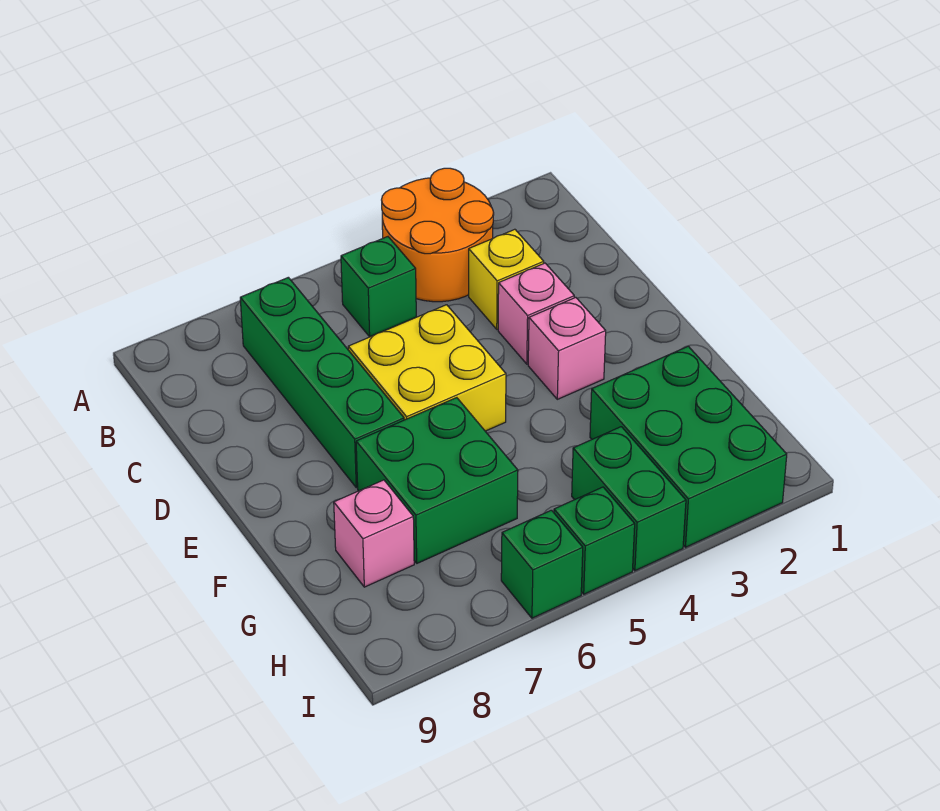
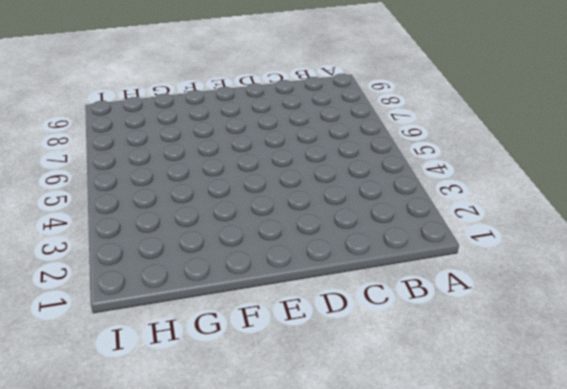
none -> orange 2x2 round brick [382,168,494,302]
none -> green 1x1 brick [341,237,416,337]
none -> green 1x4 brick [240,277,404,488]

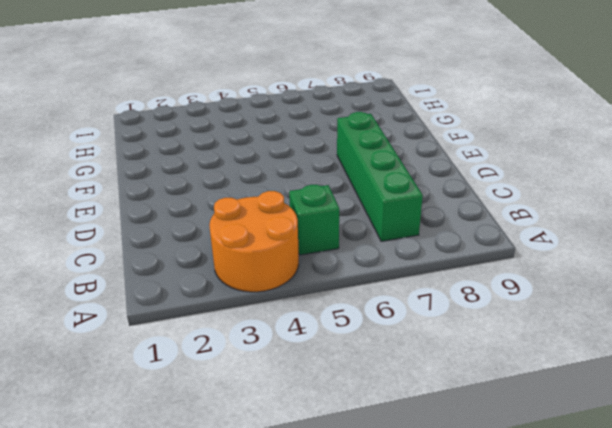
none -> yellow 1x1 brick [469,229,544,329]
none -> pink 1x1 brick [498,263,574,364]
none -> yellow 2x2 brick [348,305,506,431]

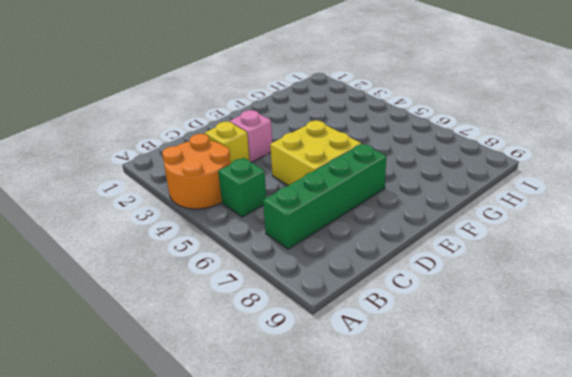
none -> pink 1x1 brick [528,297,606,399]
none -> green 2x2 brick [356,398,518,563]
none -> green 2x3 brick [590,346,787,547]

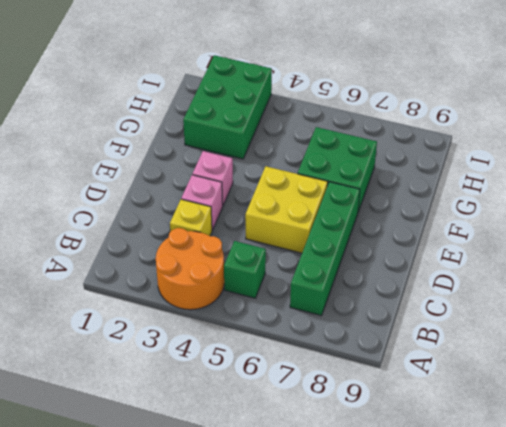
none -> pink 1x1 brick [334,480,414,587]
none -> green 1x2 brick [572,427,686,571]
none -> green 1x1 brick [554,487,635,594]

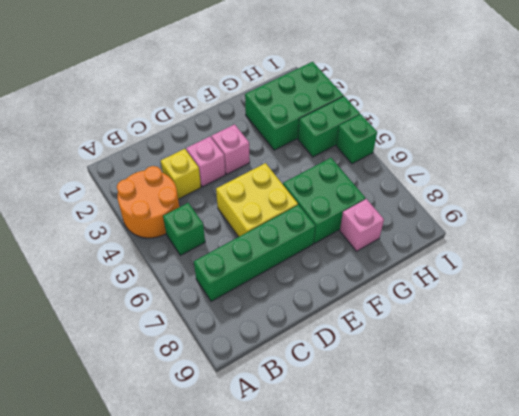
none -> green 1x1 brick [501,510,583,618]

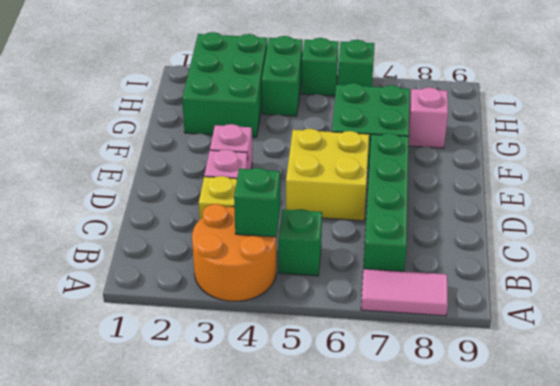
pink 1x2 tile [361,269,448,316] -> none
green 1x1 brick [234,168,280,237] -> none

